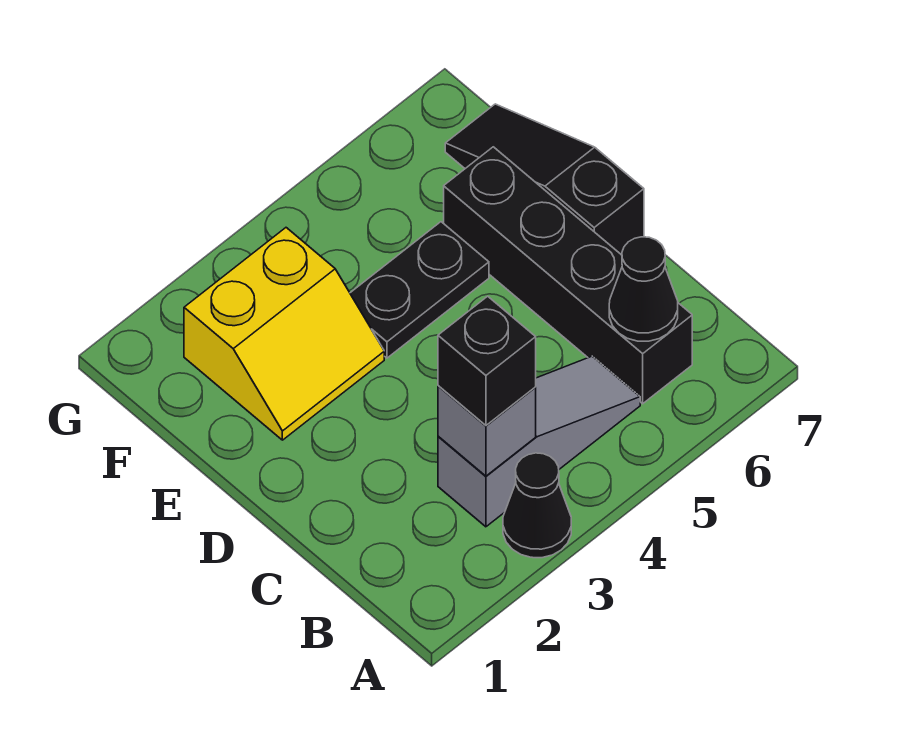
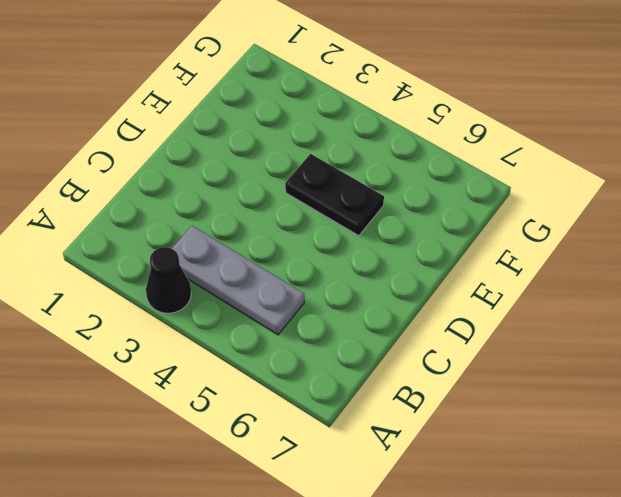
grey 1x3 plate [172,226,304,335] -> grey 1x3 slope [438,356,640,527]
none -> black 1x4 brick [444,147,692,404]
none -> black 1x3 slope [445,104,644,255]

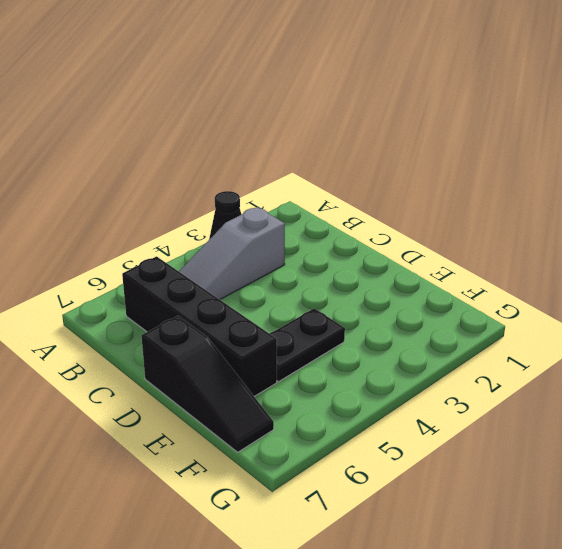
none -> yellow 2x2 slope [184,228,384,440]
none -> grey 1x1 brick [438,386,536,476]

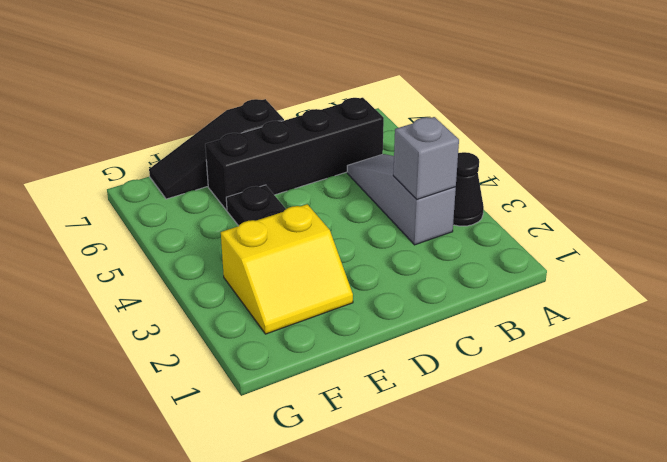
yellow 2x2 slope [221,204,353,334] -> yellow 2x2 slope turned to [184,228,384,440]
none -> black 1x1 cone [609,237,678,341]
none -> black 1x1 brick [438,296,536,425]

